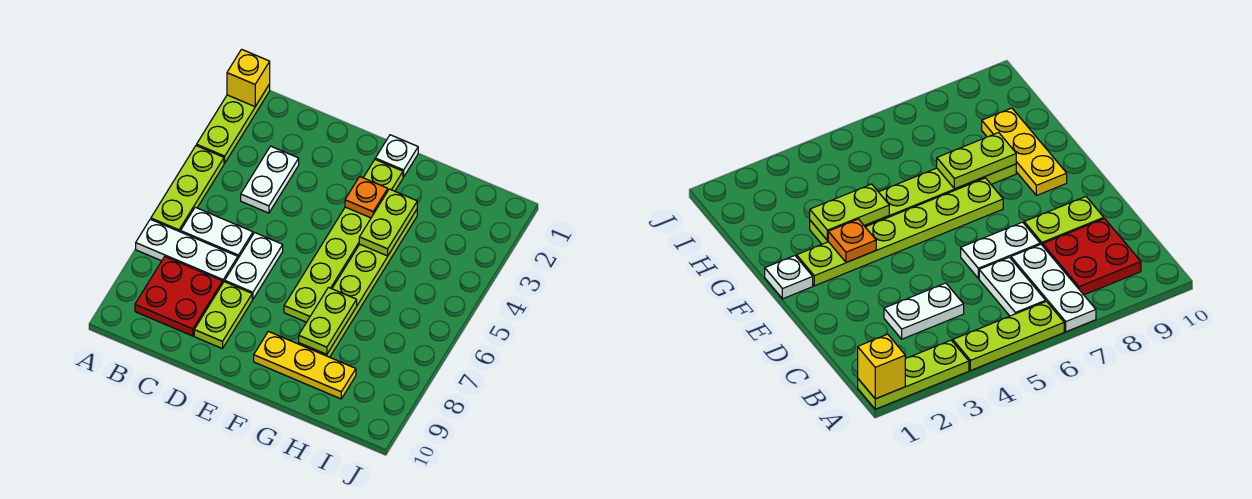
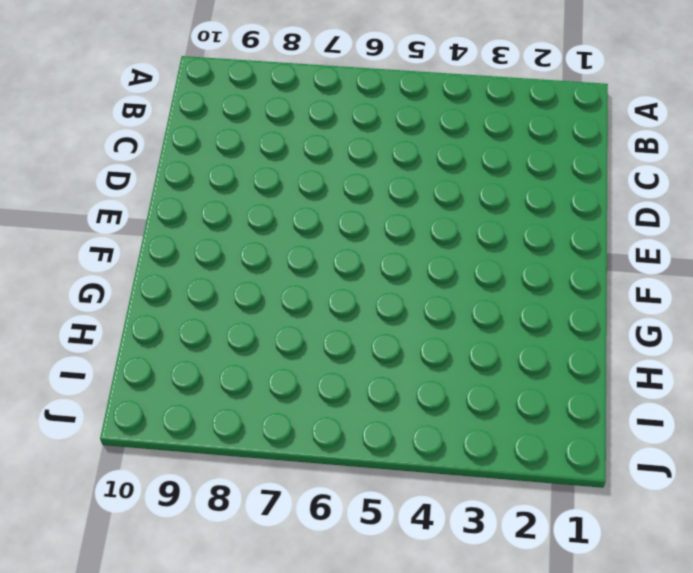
none -> lime 1x3 plate [197,84,270,163]
none -> lime 1x3 plate [151,146,224,232]
none -> white 1x3 plate [136,219,238,282]

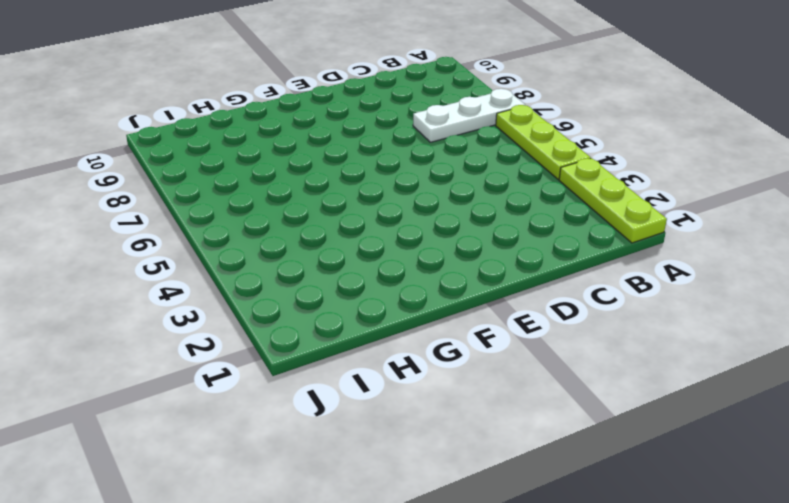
none -> white 1x2 plate [181,207,253,258]
none -> red 2x2 plate [135,257,223,336]
none -> white 1x2 plate [241,146,299,213]

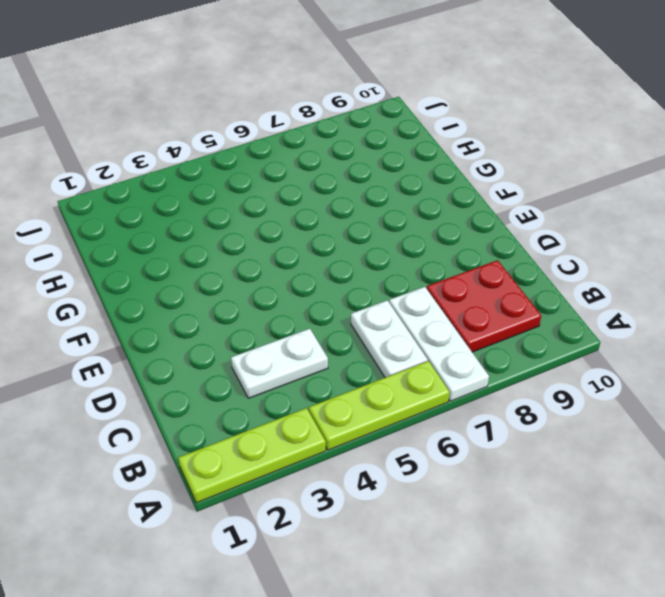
none -> white 1x2 plate [225,233,283,299]
none -> lime 1x2 plate [194,282,252,349]
none -> white 1x1 plate [375,135,418,177]

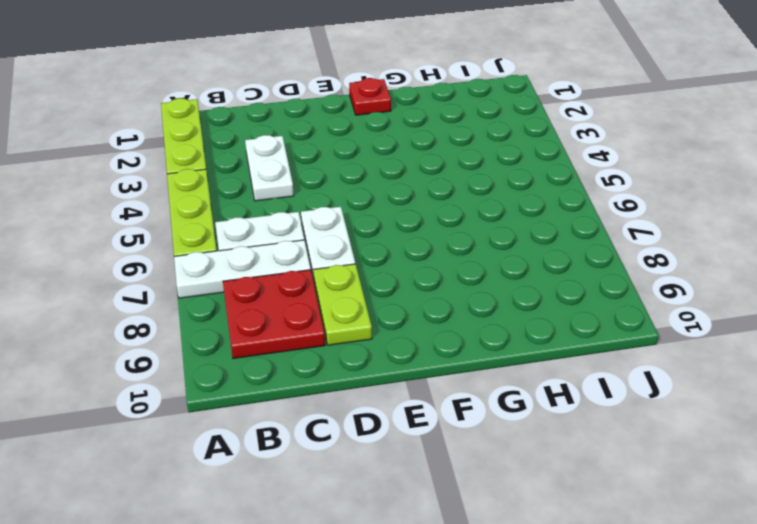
red 1x1 plate [349,78,391,115] -> white 1x1 plate [375,135,418,177]
none -> lime 1x6 plate [284,160,403,322]
none -> yellow 1x3 plate [254,331,356,399]
none -> lime 1x6 plate [299,210,417,357]

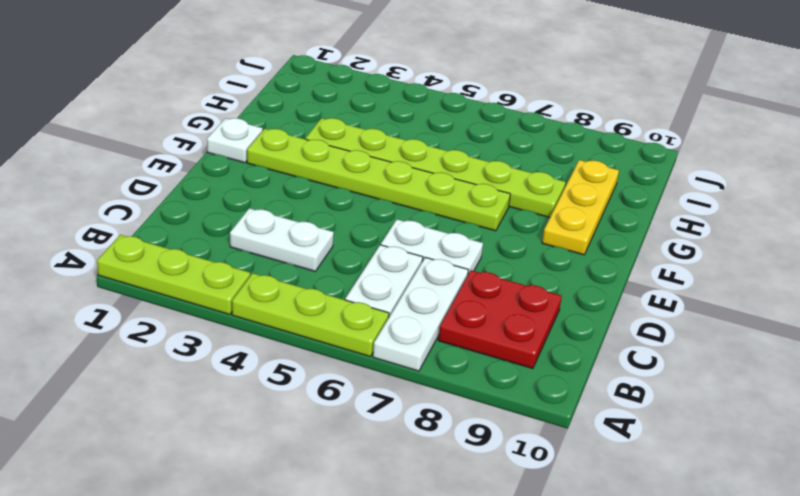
none -> lime 1x2 plate [194,282,252,349]
none -> yellow 1x1 brick [227,49,270,107]
none -> orange 1x1 plate [345,177,388,218]

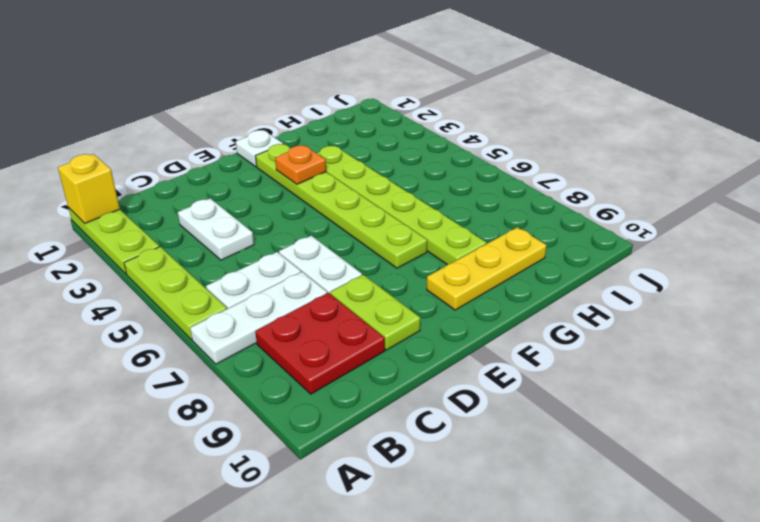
none -> lime 1x2 plate [359,189,417,256]
none -> lime 1x2 plate [299,287,357,354]

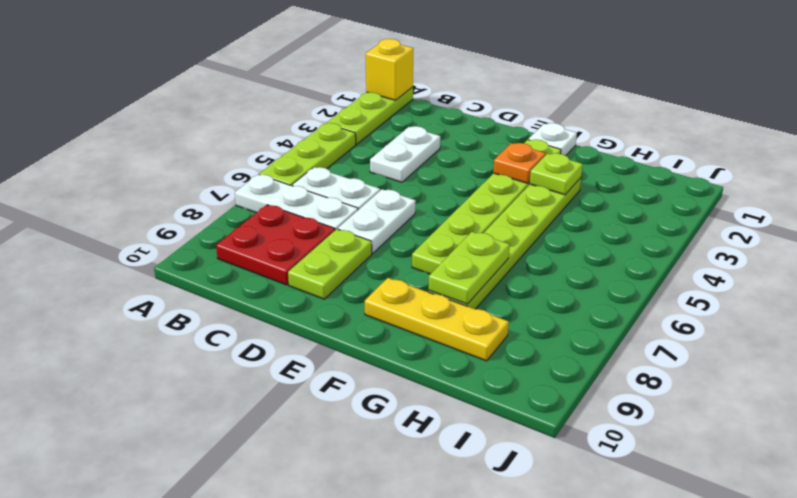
lime 1x1 plate [530,153,582,195] -> lime 1x2 plate [359,189,417,256]

